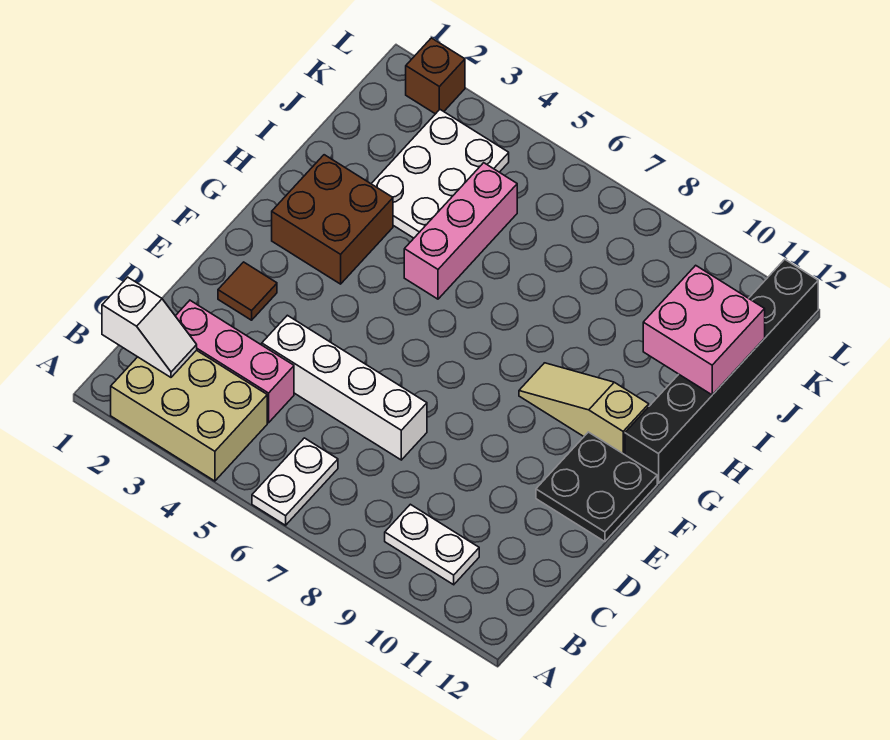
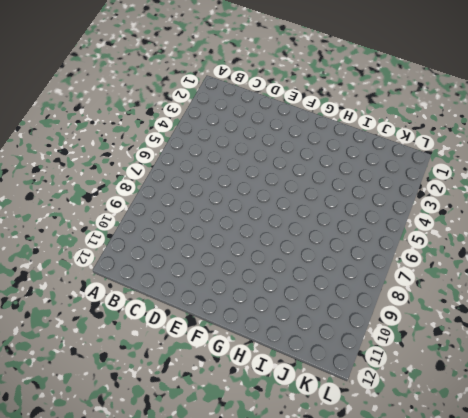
none -> tan 2x3 brick [111,350,267,481]
none -> white 1x2 plate [252,438,338,525]
none -> white 1x2 plate [385,504,479,585]

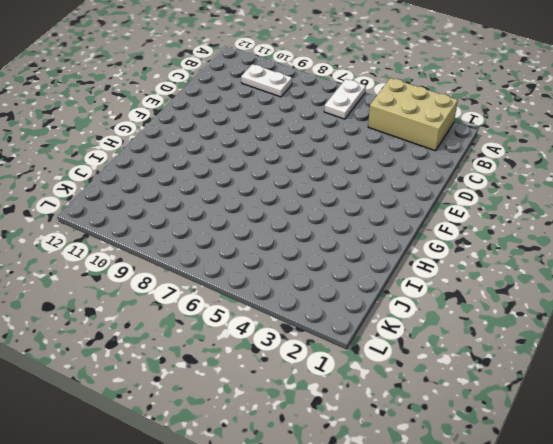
none -> pink 1x3 brick [176,301,294,423]
none -> white 1x4 brick [262,315,427,460]
none -> brown 1x1 tile [218,262,277,320]

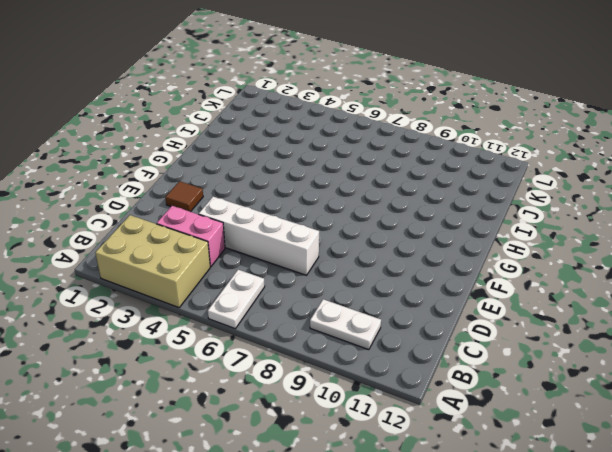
pink 1x2 brick [157,206,225,267] -> pink 1x3 brick [176,301,294,423]
none -> black 2x2 plate [536,432,657,542]
none -> brown 2x2 brick [272,155,393,284]
none -> tan 1x3 slope [519,363,649,455]

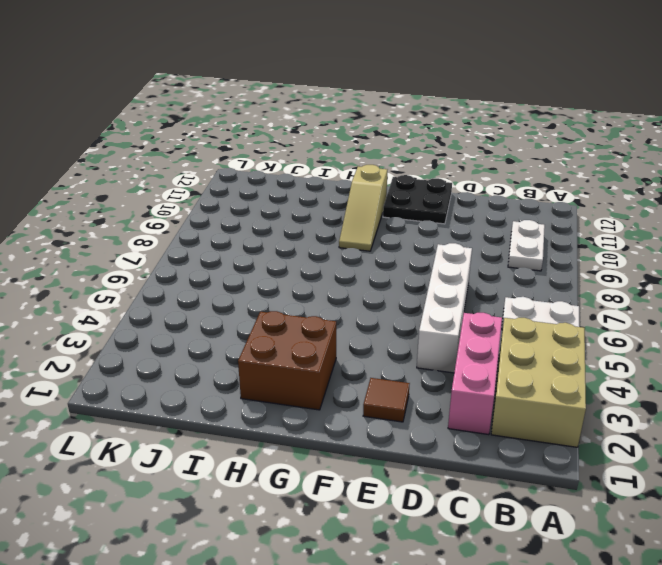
none -> black 1x6 brick [625,259,818,483]
none -> pink 1x3 brick [404,163,517,299]
none -> white 2x3 plate [371,110,509,238]

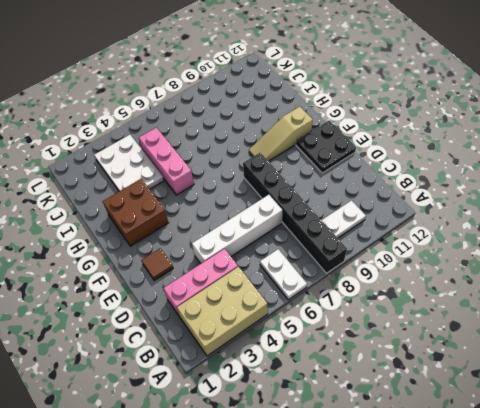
black 1x6 brick [243,152,347,273] -> black 1x6 brick moved to [625,259,818,483]
none -> brown 1x1 brick [406,38,465,114]
none -> white 1x2 slope [102,277,197,377]
none -> pink 2x2 brick [643,265,765,395]

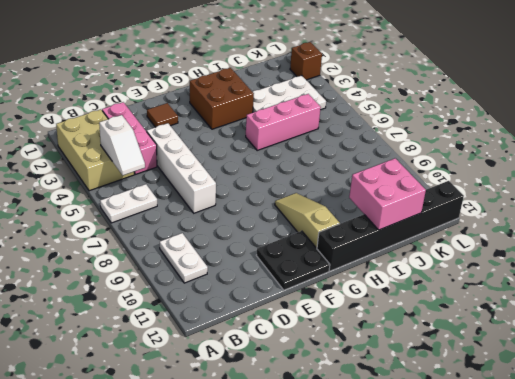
white 1x2 slope [99,115,145,175] -> white 1x2 slope moved to [102,277,197,377]

